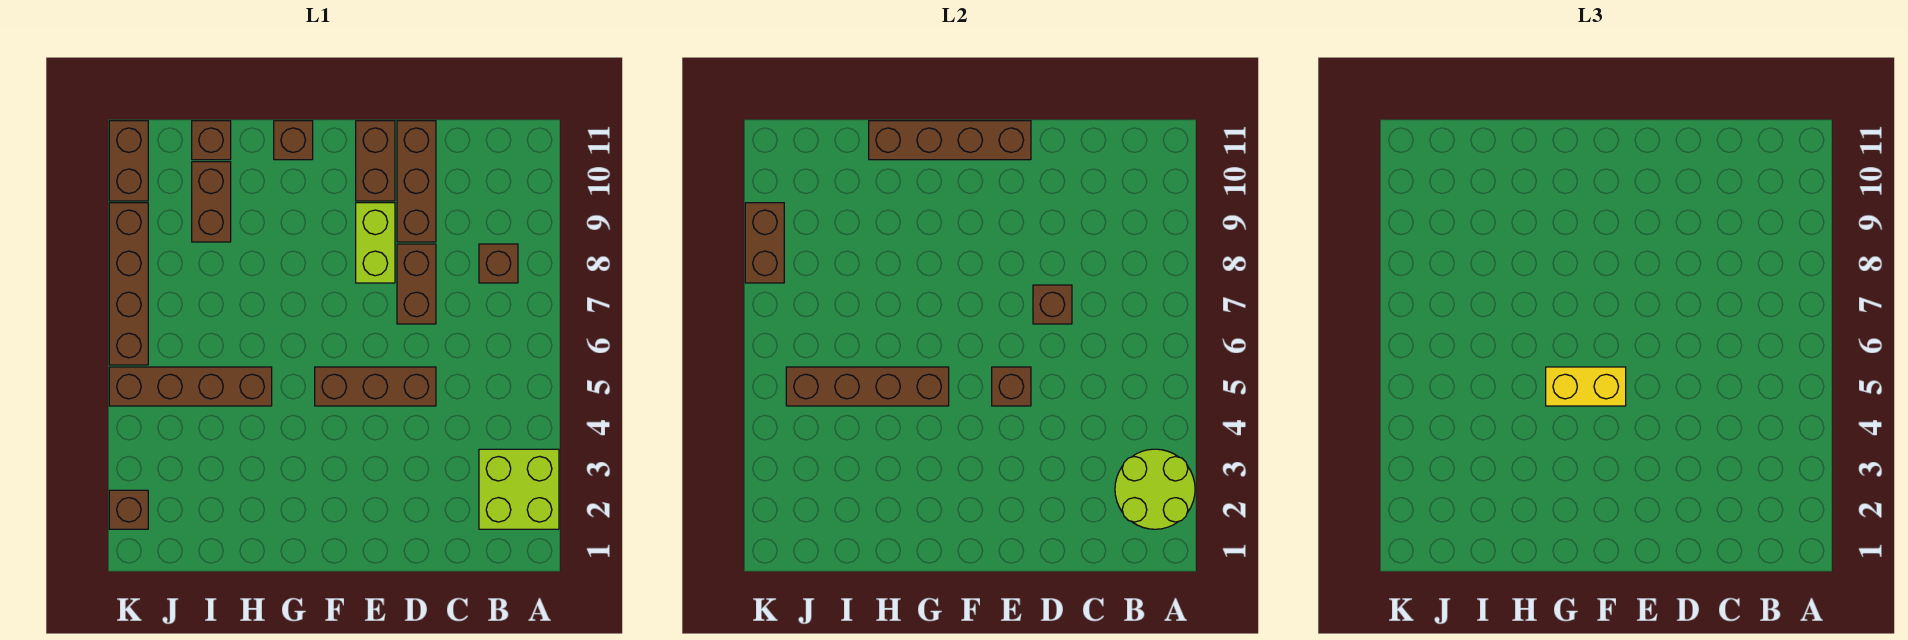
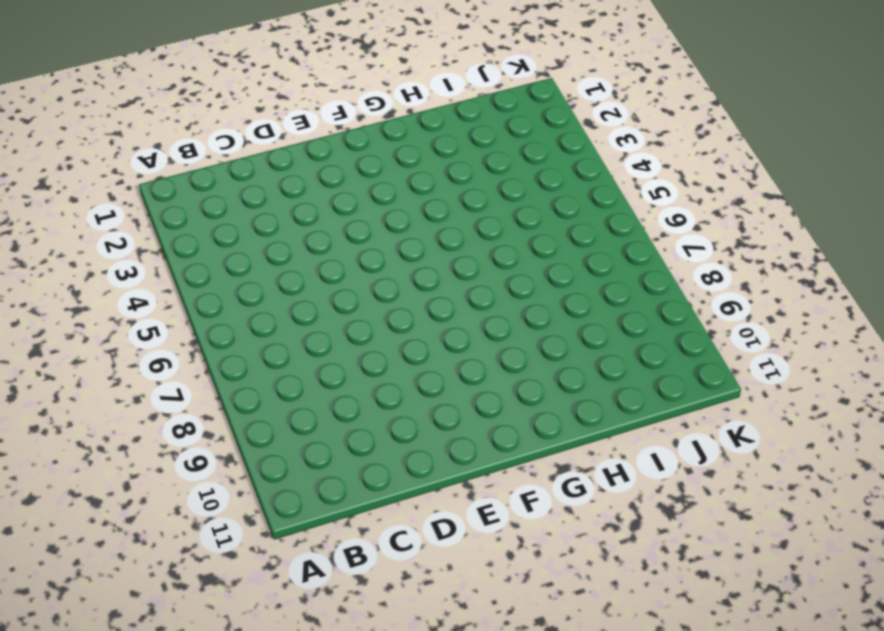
none -> lime 2x2 brick [479,449,559,529]
none -> brown 1x1 brick [479,244,518,283]
none -> brown 1x3 brick [315,367,436,406]

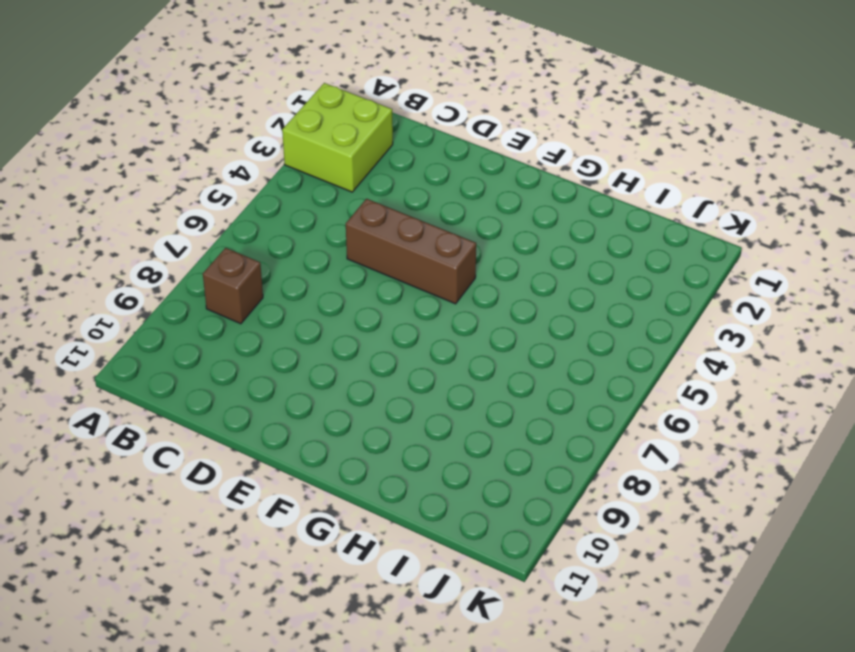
none -> brown 1x2 brick [397,244,436,324]
none -> brown 1x3 brick [397,121,436,242]
none -> lime 1x2 brick [356,203,395,283]

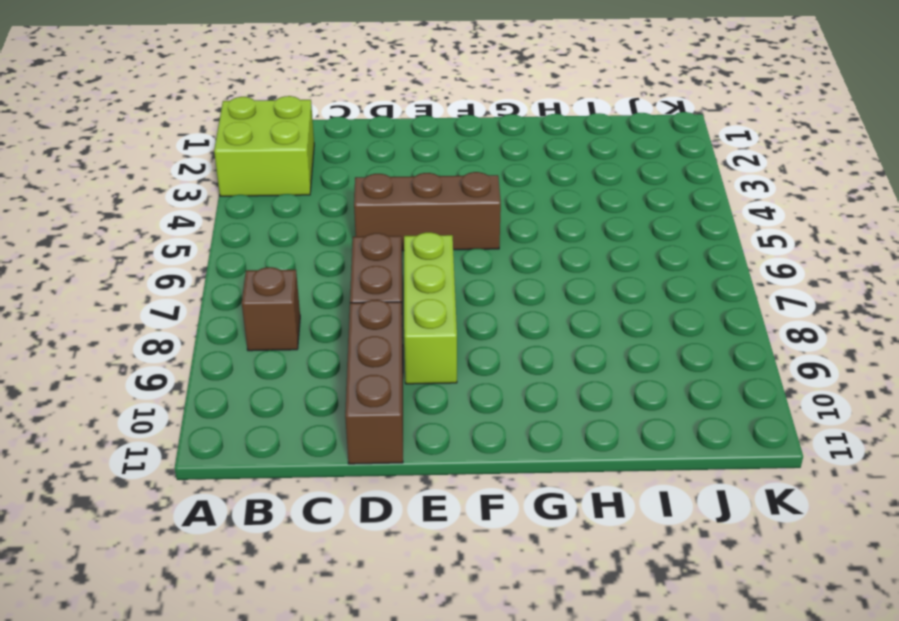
lime 1x3 brick [404,232,457,384] -> lime 1x2 brick [356,203,395,283]
none -> brown 1x2 brick [356,121,395,201]
none -> brown 1x1 brick [274,121,313,160]
none -> brown 1x4 brick [109,367,272,406]

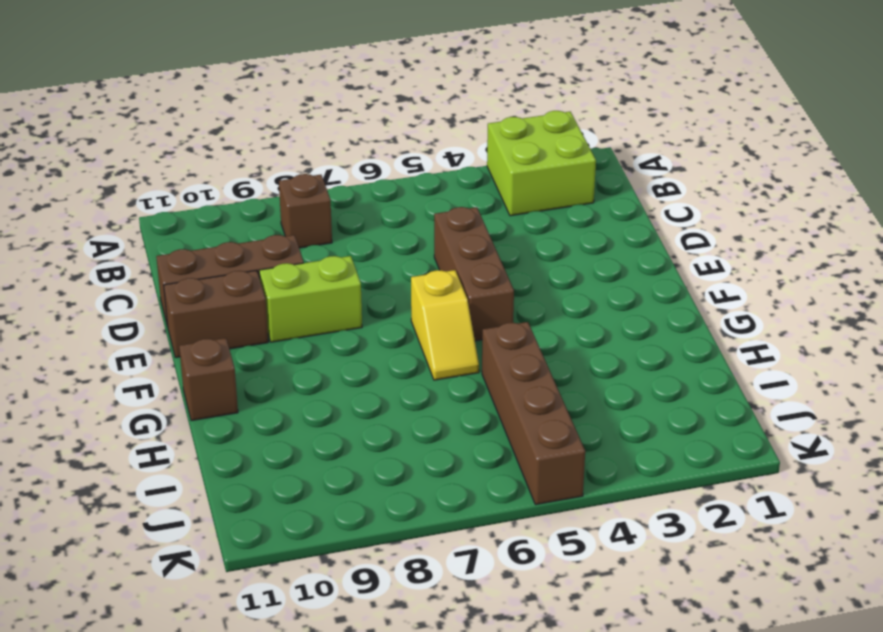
yellow 1x2 slope [411,270,479,380] -> none
none -> brown 1x2 brick [397,244,436,324]
none -> brown 1x2 brick [192,162,231,242]
none -> brown 1x1 brick [192,121,231,160]

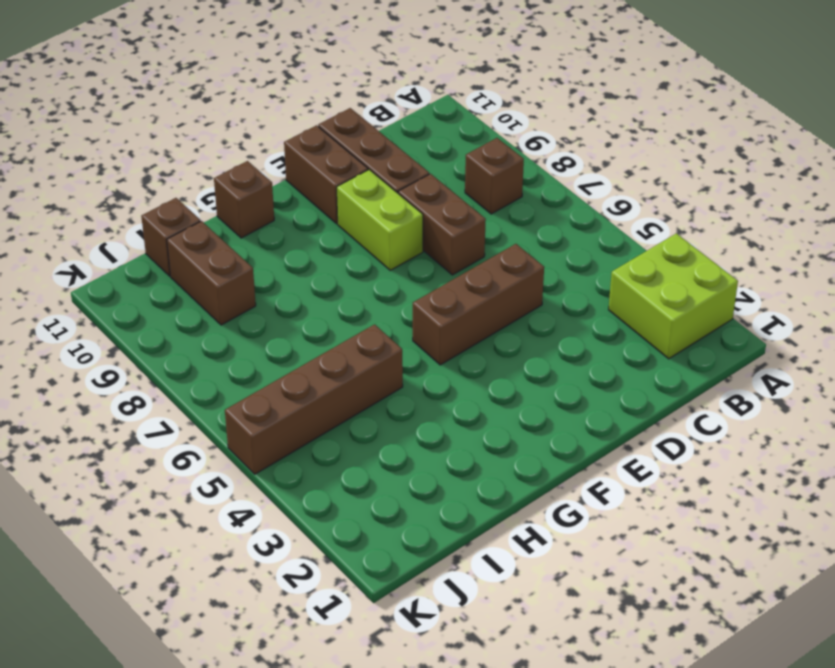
none -> brown 1x1 brick [109,490,148,529]
none -> brown 1x4 brick [109,203,148,365]
none -> brown 1x2 brick [109,121,148,201]

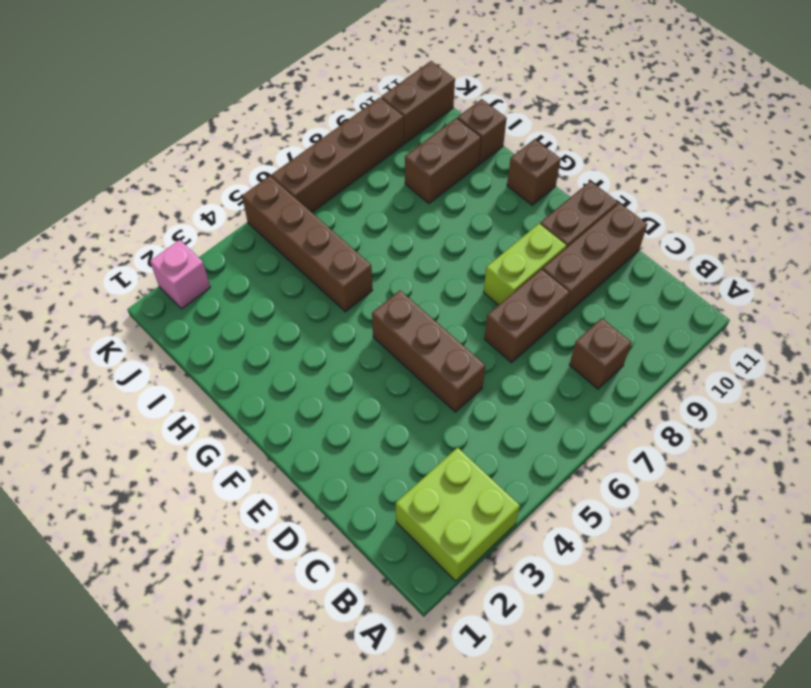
pink 1x1 brick [150,240,210,309] -> brown 1x1 brick [109,490,148,529]
none -> lime 2x2 round brick [1115,449,1195,529]
none -> brown 1x1 brick [1033,285,1072,324]
none -> brown 1x1 brick [992,367,1031,406]

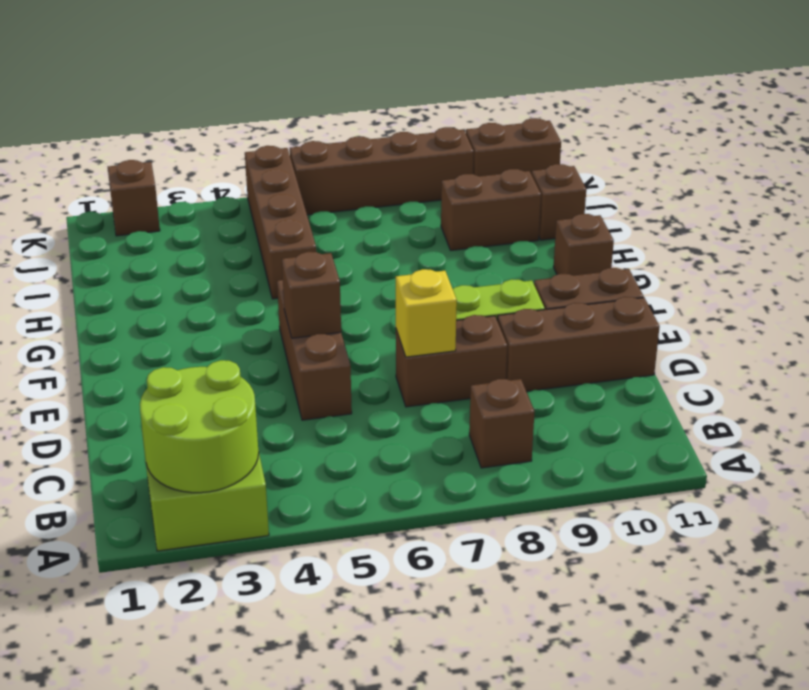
yellow 1x1 brick [396,269,457,357] -> brown 1x1 brick [1033,285,1072,324]
none -> brown 1x4 brick [869,121,1031,160]
none -> brown 1x4 brick [786,367,949,406]
none -> brown 1x2 brick [745,203,784,283]

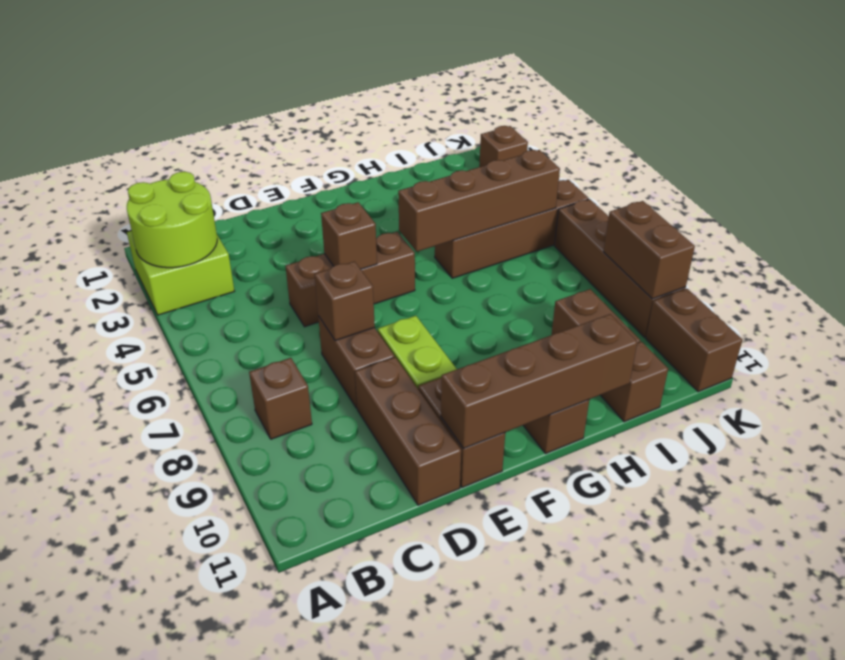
none -> yellow 1x2 brick [1546,367,1626,406]

